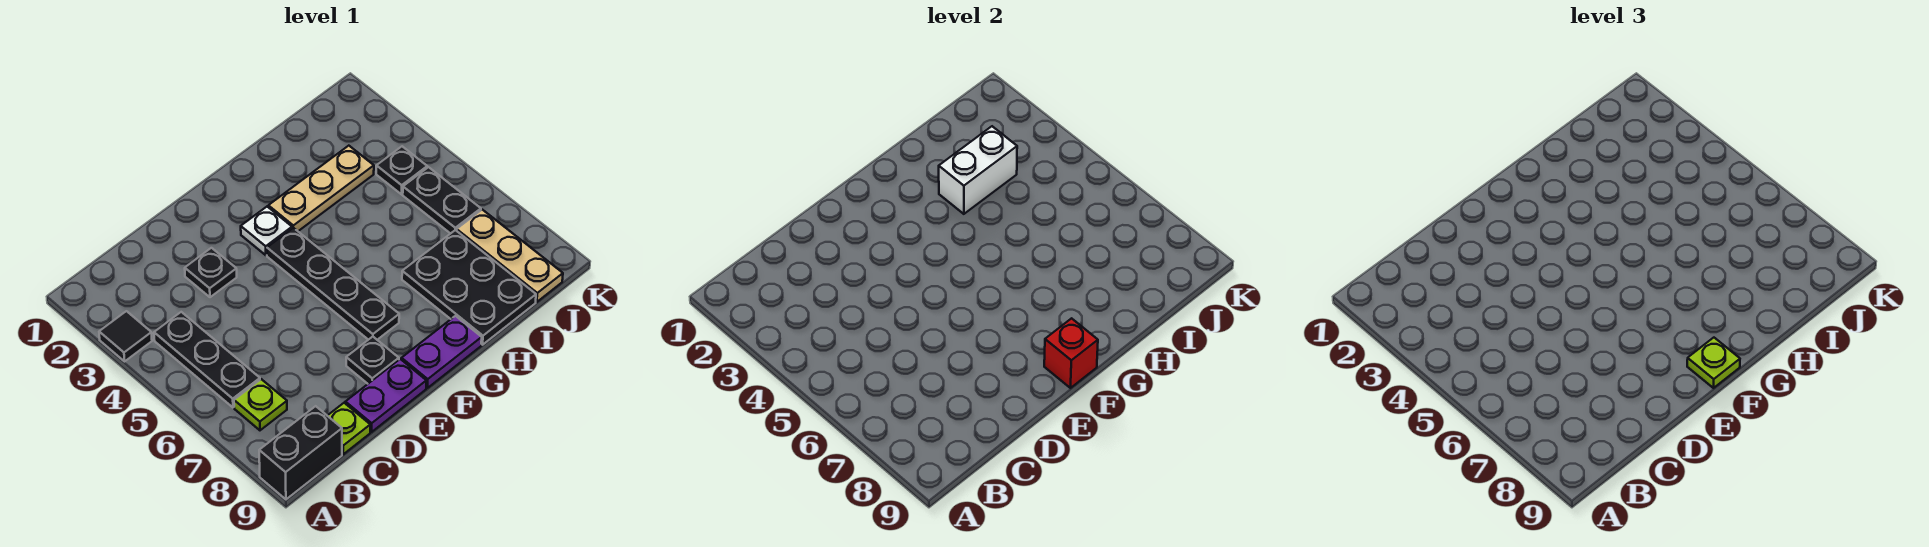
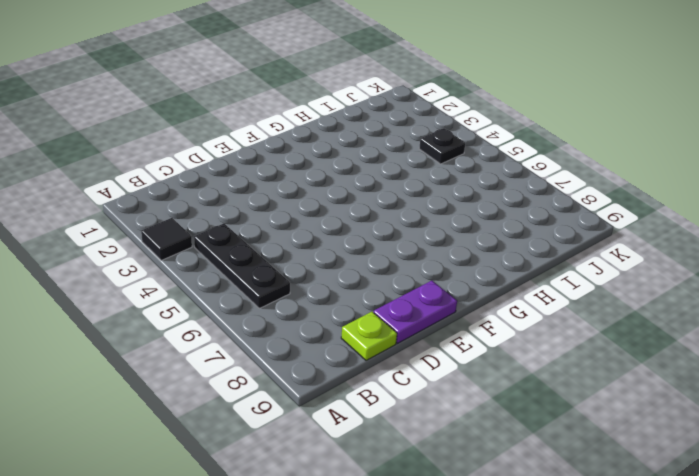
none -> black 1x2 brick [259,406,342,499]
none -> lime 1x1 plate [234,379,287,430]
none -> black 1x1 plate [185,248,237,297]

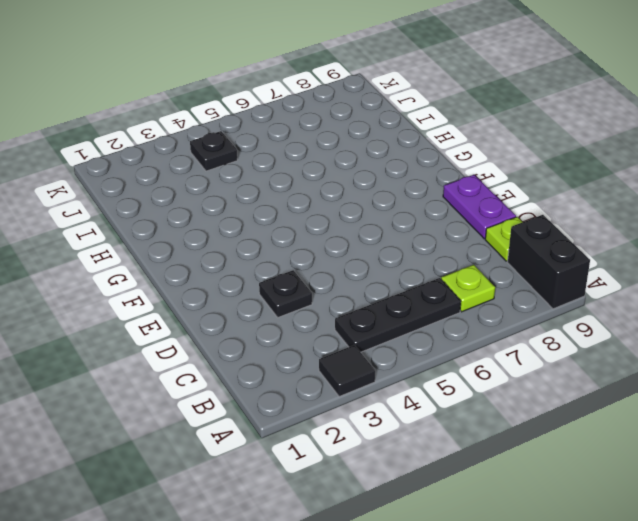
none -> black 1x1 plate [346,337,399,384]
none -> white 1x1 plate [241,207,292,255]
none -> black 1x4 plate [267,228,399,340]

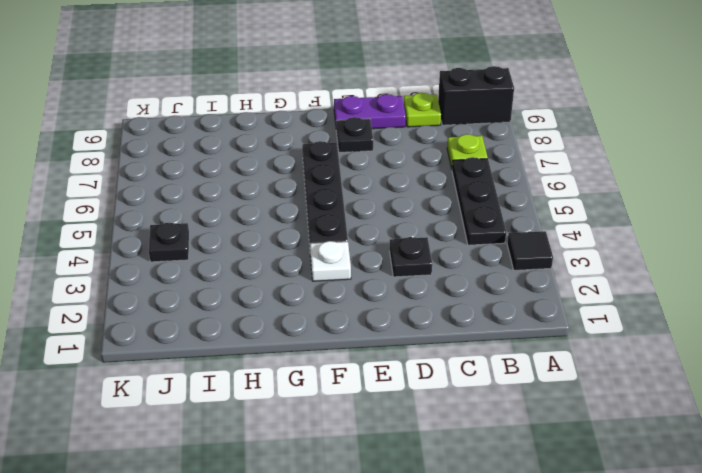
none -> purple 1x2 plate [402,316,482,388]
none -> tan 1x3 plate [268,146,374,231]
none -> black 2x3 plate [402,230,536,345]

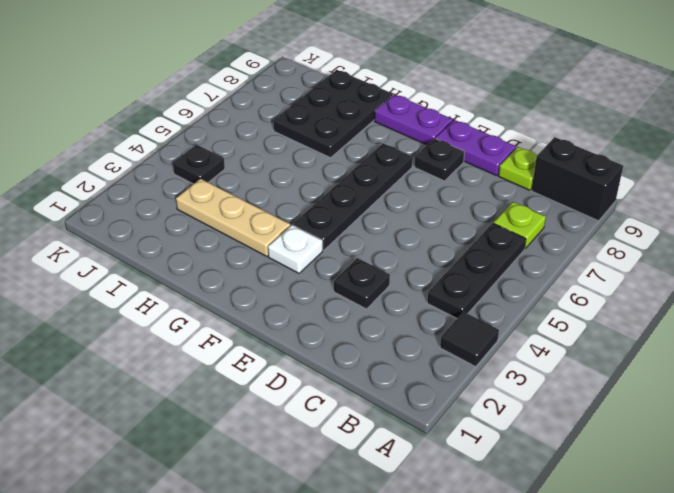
none -> black 1x2 plate [403,167,481,234]
none -> tan 1x3 plate [457,210,563,302]
none -> red 1x1 brick [1044,318,1098,388]

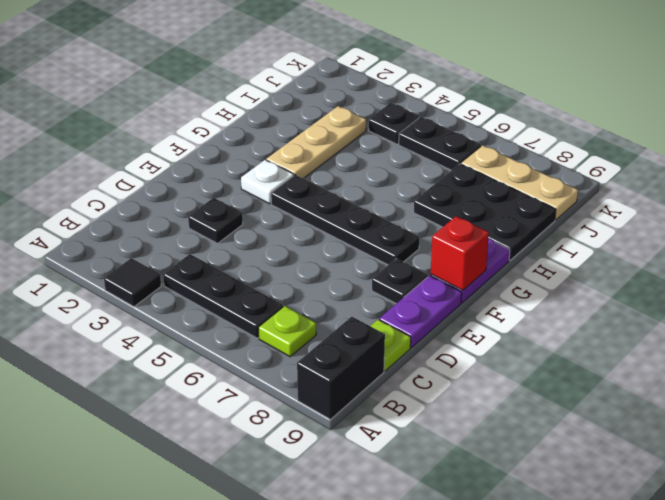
none -> white 1x2 brick [939,126,1017,214]
none -> lime 1x1 plate [1687,338,1740,388]

